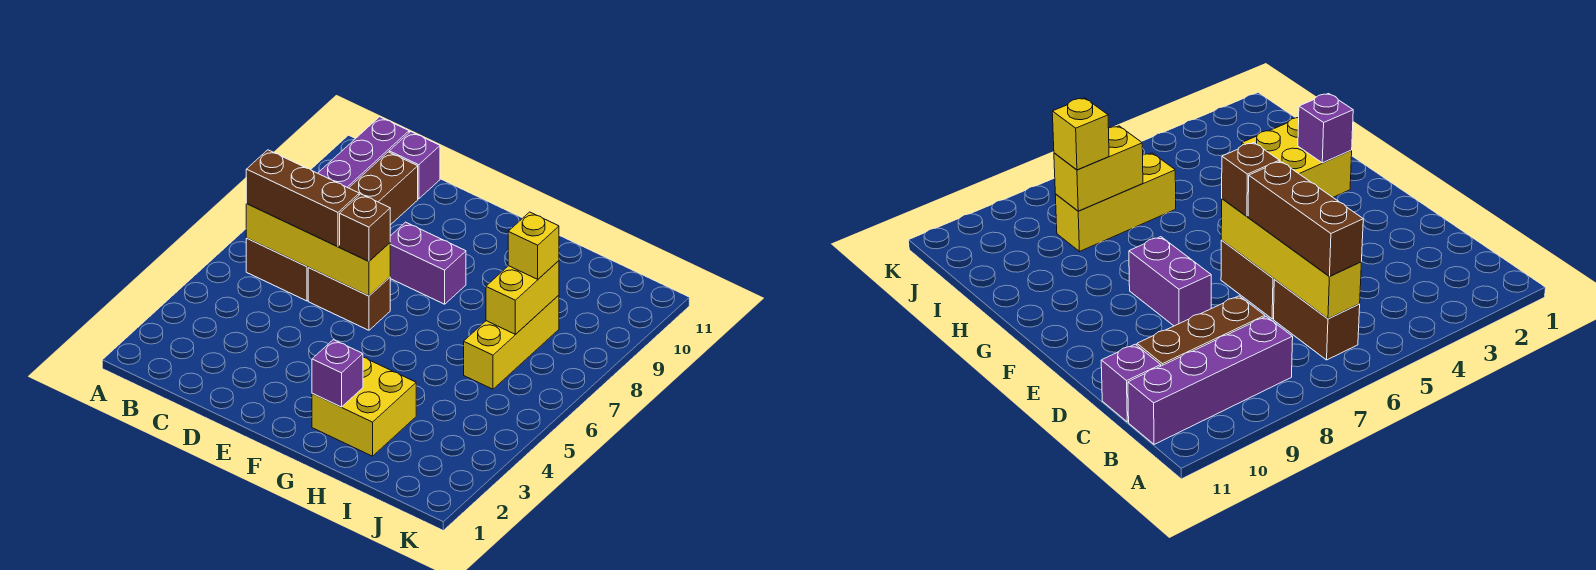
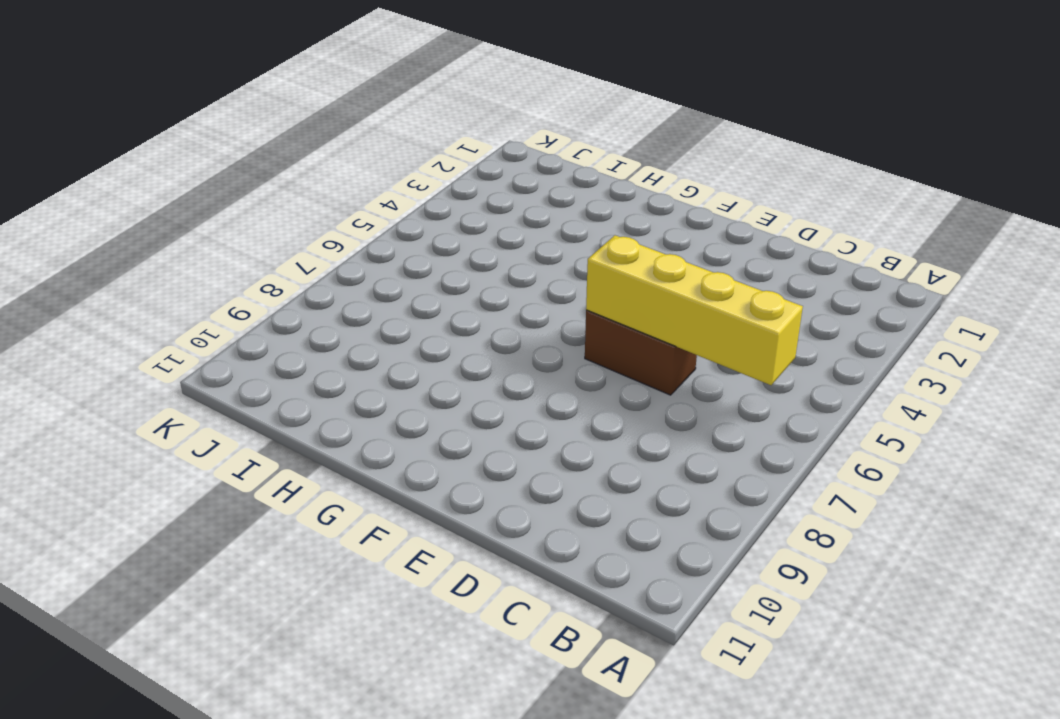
none -> brown 1x2 brick [246,238,309,301]
none -> purple 1x4 brick [318,117,409,188]
none -> brown 1x3 brick [349,152,418,225]

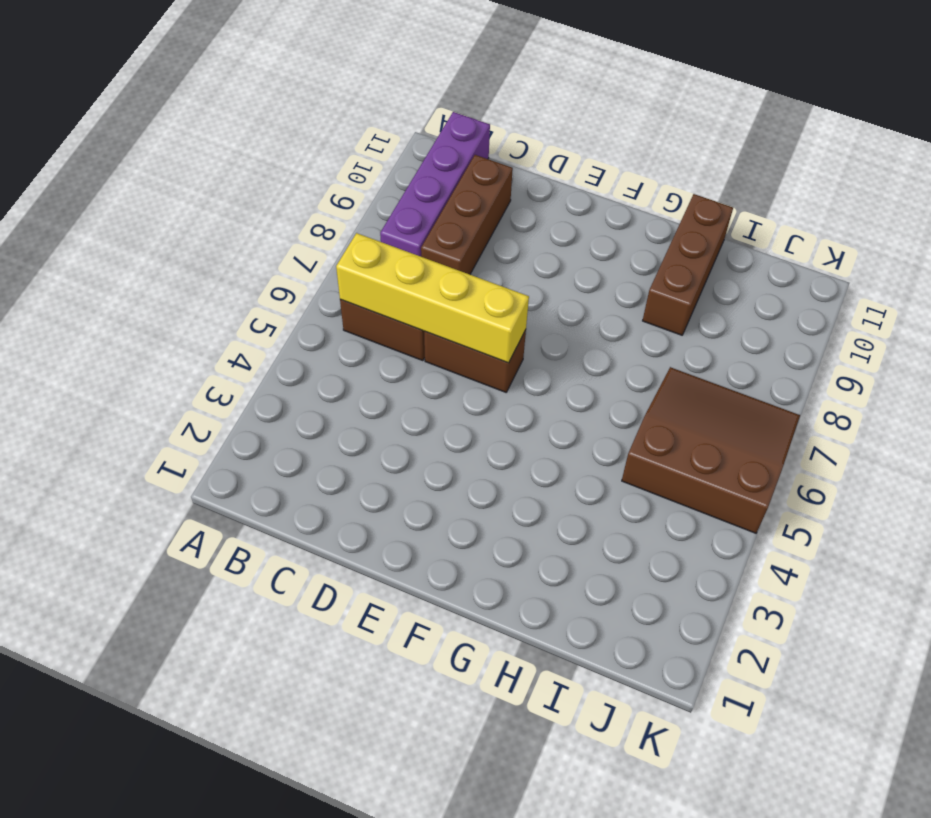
brown 1x3 brick [643,194,733,335] -> brown 1x3 brick turned to [246,150,359,247]
brown 3x3 slope [622,367,800,533] -> yellow 1x3 brick [464,295,559,389]
none -> purple 1x1 brick [389,132,440,199]
none -> purple 1x2 brick [390,222,466,304]
none -> yellow 2x2 brick [312,357,416,456]

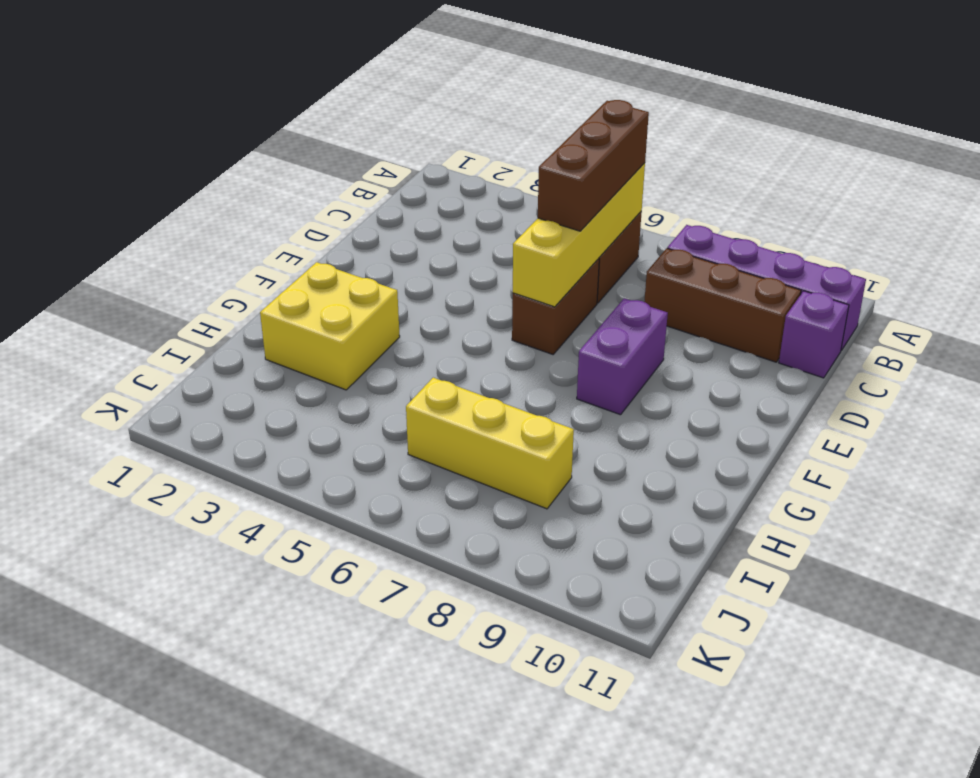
none -> purple 1x1 brick [312,340,363,407]
none -> yellow 1x2 brick [486,261,559,334]
none -> brown 1x1 brick [340,194,390,261]

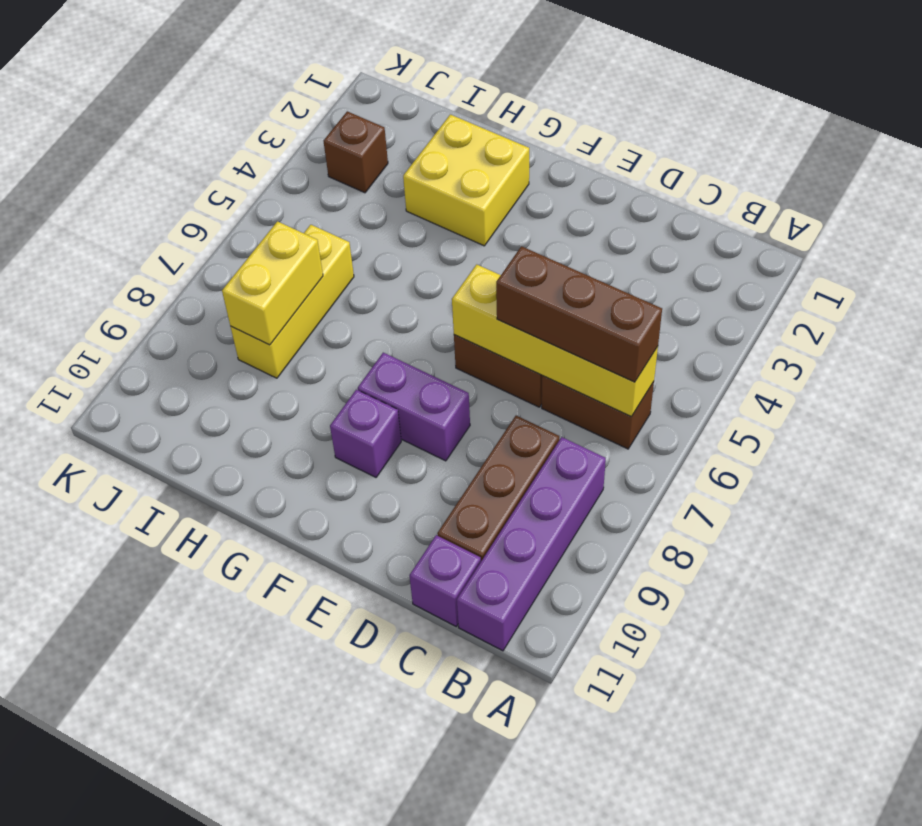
purple 1x1 brick [330,390,401,477] -> purple 1x1 brick moved to [312,340,363,407]
brown 1x1 brick [324,111,388,193] -> brown 1x1 brick moved to [340,194,390,261]
none -> yellow 1x1 brick [508,212,559,279]

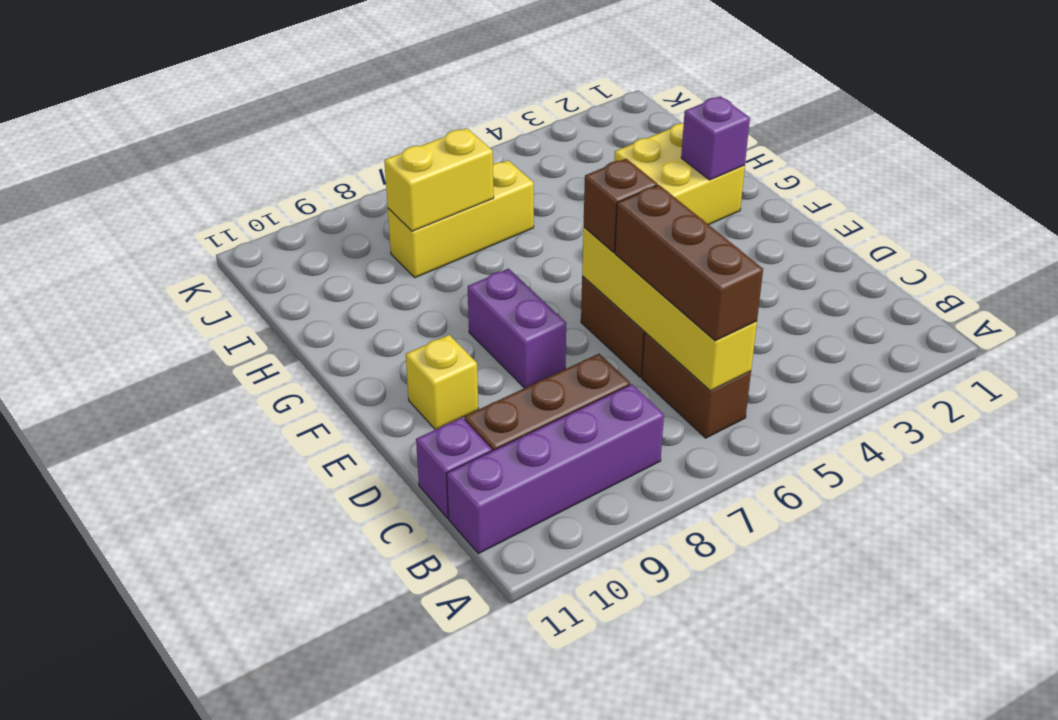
yellow 1x1 brick [406,335,478,429] -> yellow 1x1 brick moved to [508,212,559,279]

